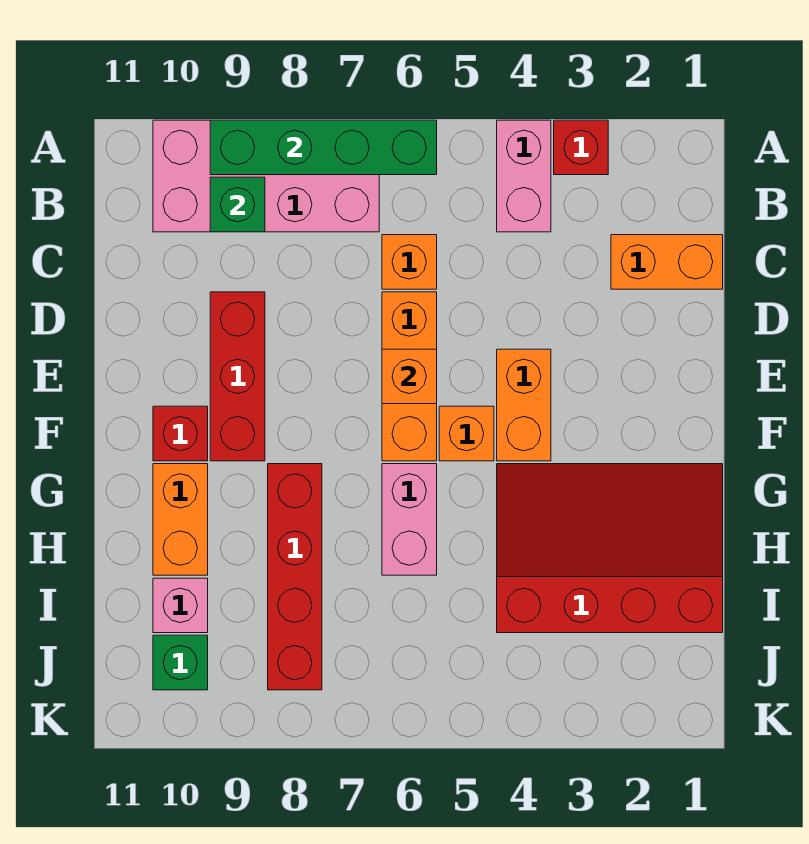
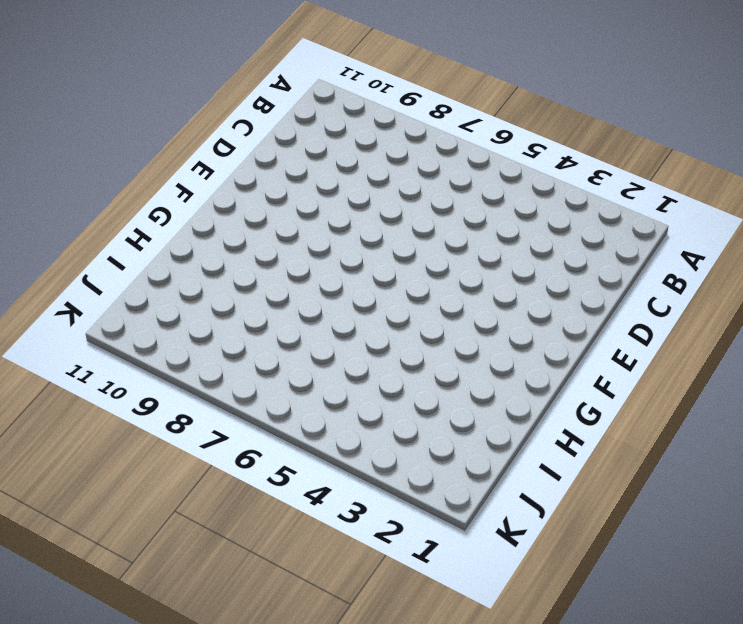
none -> red 1x1 brick [554,120,608,175]
none -> pink 1x2 brick [497,120,551,232]
none -> pink 2x4 brick [153,120,379,232]

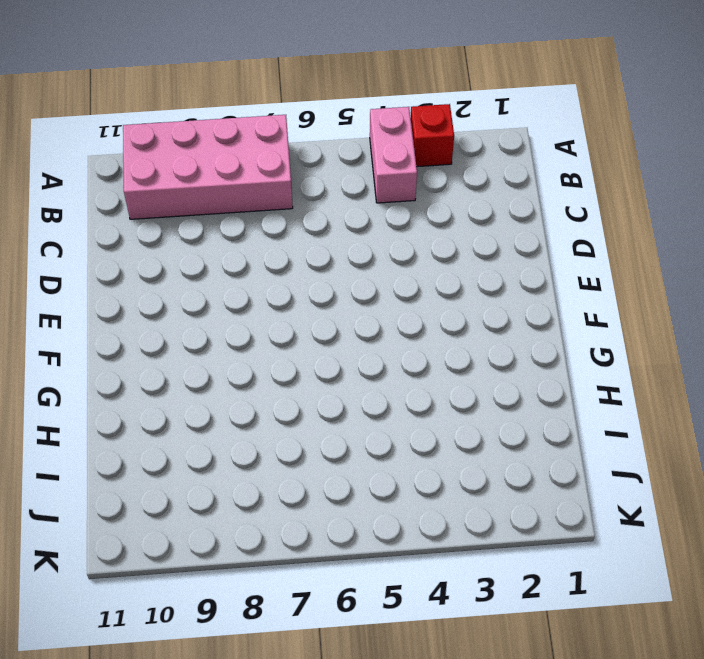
none -> orange 1x2 brick [611,235,723,289]
none -> orange 1x1 brick [382,235,437,289]
none -> orange 1x3 brick [382,292,437,461]

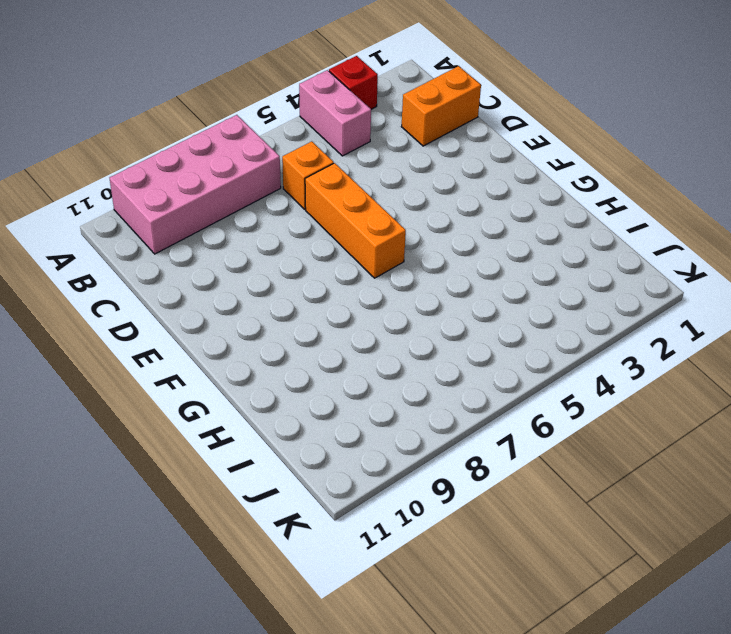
none -> red 1x3 brick [210,292,265,461]
none -> orange 1x2 brick [497,349,551,461]
none -> orange 1x1 brick [439,406,494,461]

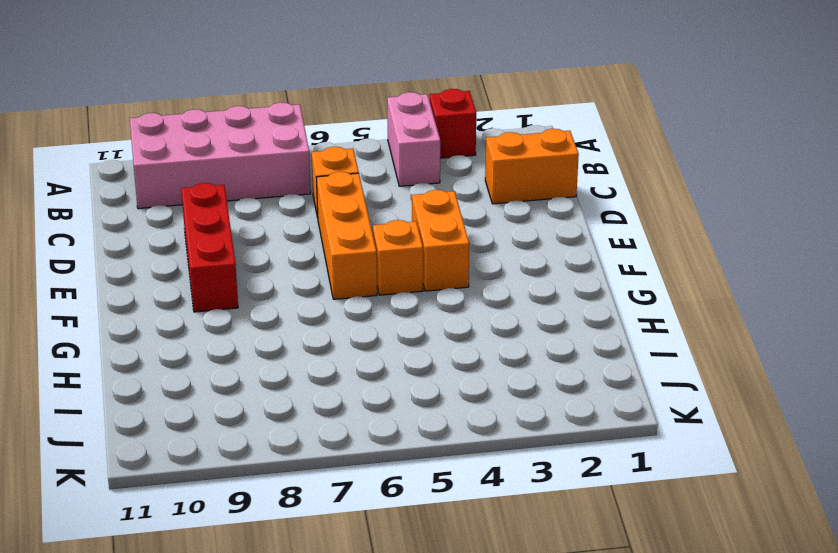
none -> red 1x1 brick [153,406,208,461]
none -> red 3x4 slope [497,464,723,633]
none -> pink 1x2 brick [382,464,437,575]

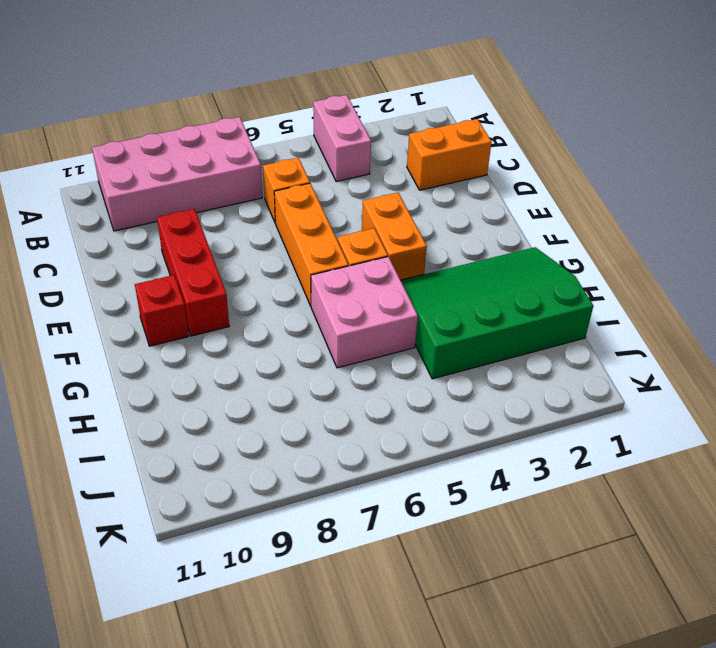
green 3x4 slope [401,247,593,379] -> red 3x4 slope [497,464,723,633]
pink 2x2 brick [311,257,418,368] -> pink 1x2 brick [382,464,437,575]
none -> red 1x1 brick [554,120,608,175]
none -> red 1x4 brick [268,464,322,690]
none -> orange 1x2 brick [153,464,208,575]

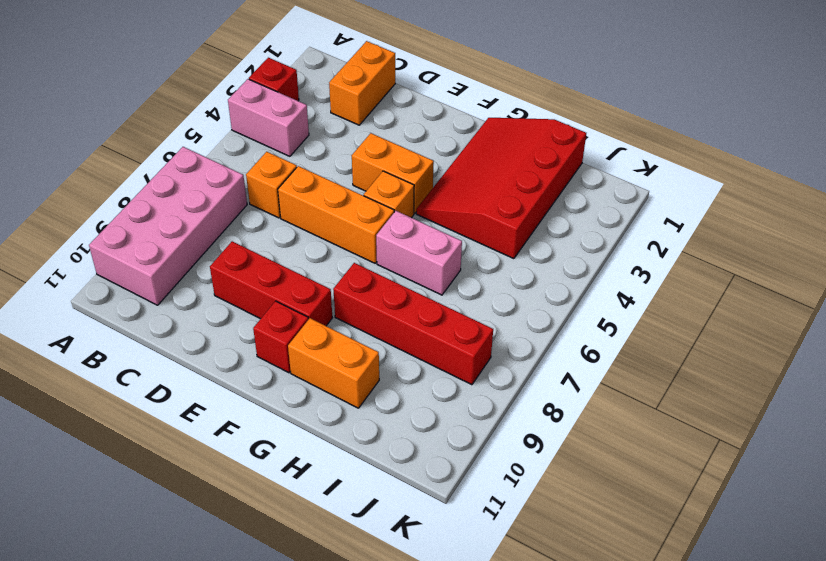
none -> pink 1x1 brick [153,578,208,633]
none -> green 1x1 brick [153,635,208,690]
none -> green 1x4 brick [210,120,437,175]

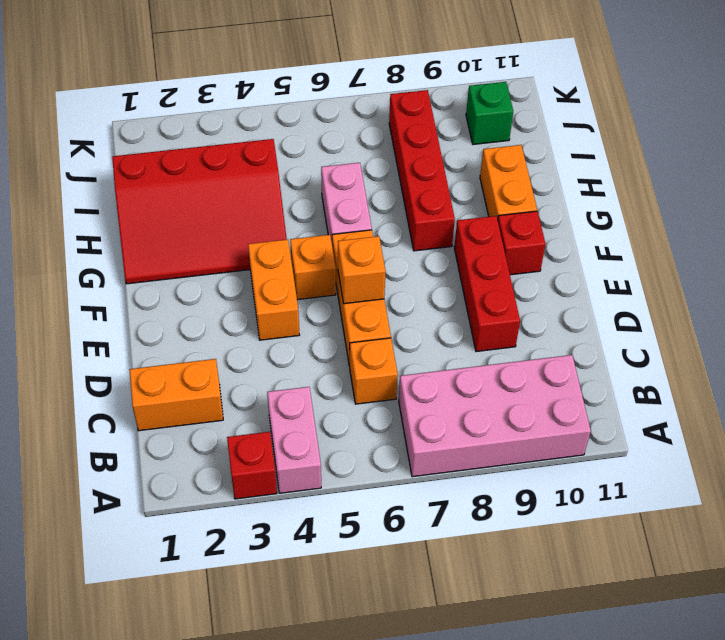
none -> pink 1x1 brick [153,578,208,633]
none -> green 1x4 brick [210,120,437,175]
none -> green 1x1 brick [210,177,265,232]

